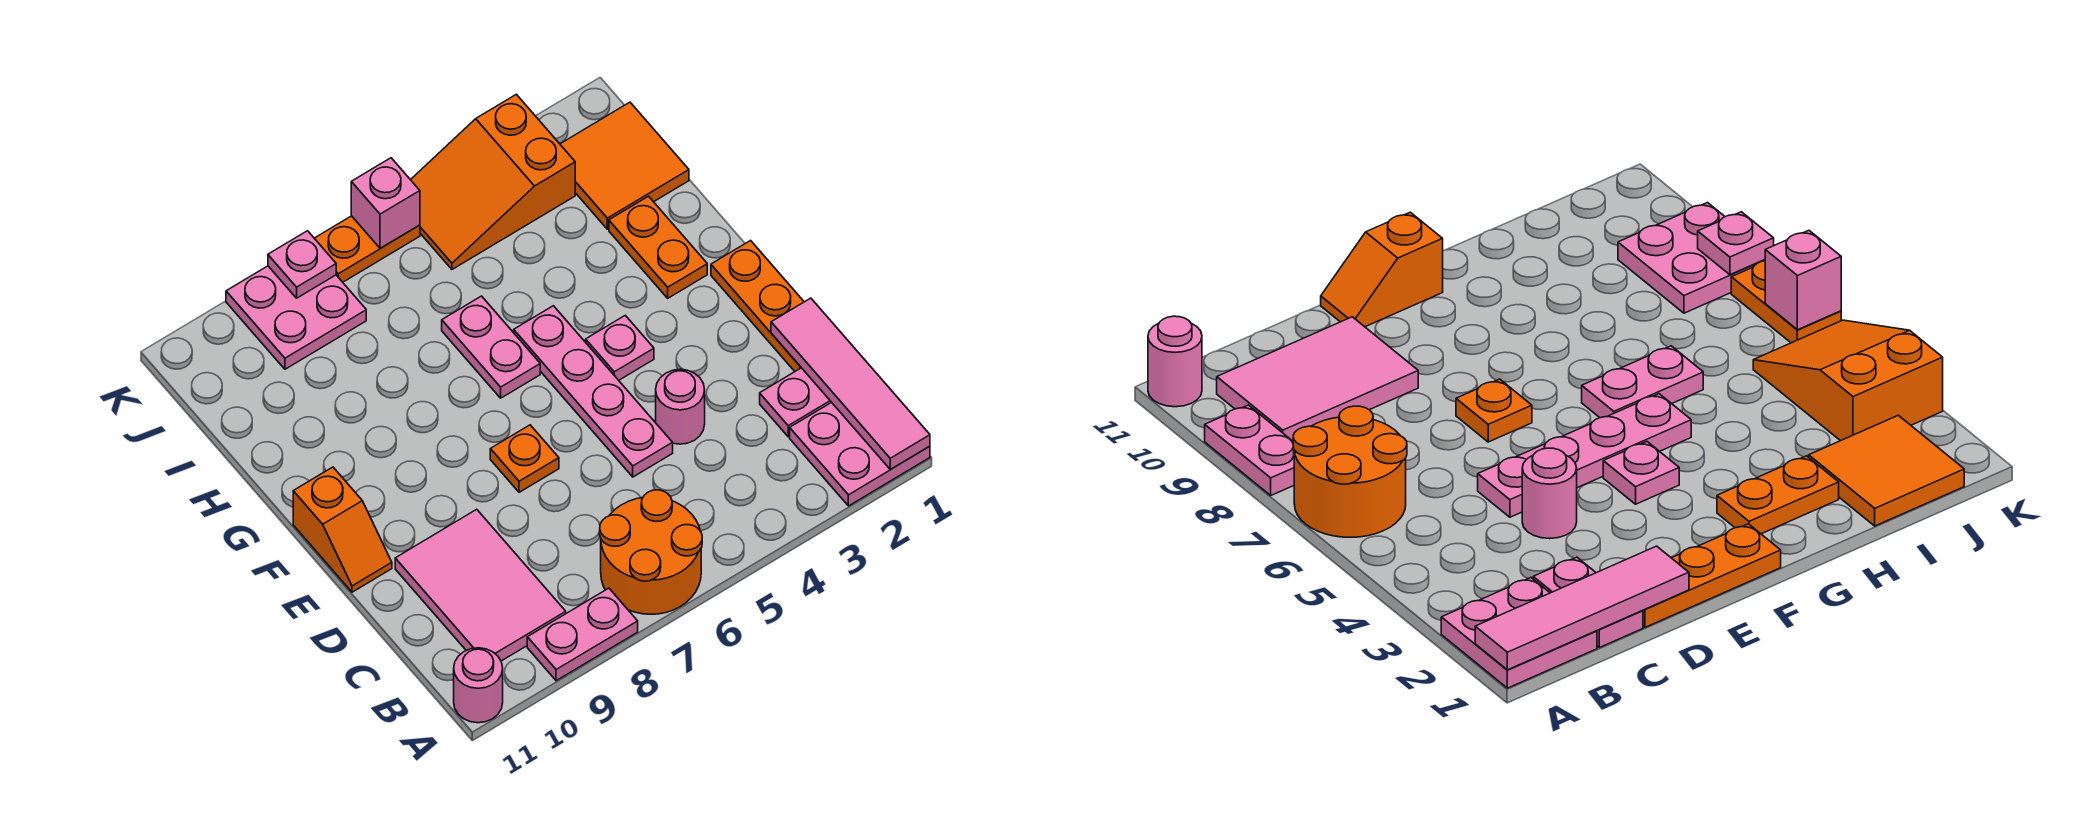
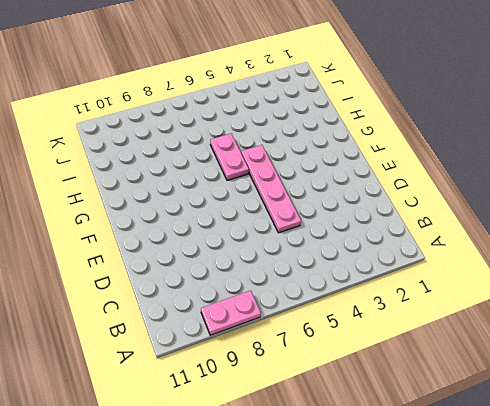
none -> pink 2x2 plate [790,402,930,506]
none -> orange 2x2 round brick [600,490,702,614]
none -> pink 1x1 round brick [454,648,503,723]

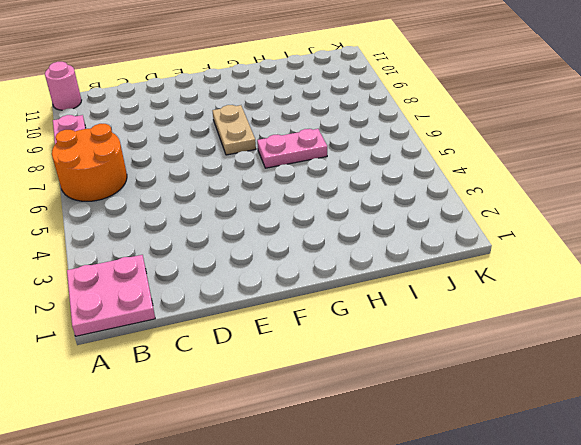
tan 1x2 plate [212,105,256,155] -> none
none -> pink 2x3 tile [395,509,566,661]
none -> pink 1x2 plate [760,368,831,437]
none -> orange 1x3 plate [711,241,804,371]

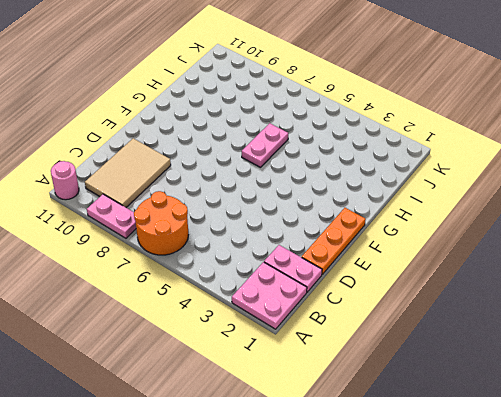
tan 2x3 tile [85,138,171,207] -> pink 2x3 tile [395,509,566,661]
none -> pink 1x1 round brick [656,369,705,444]
none -> pink 1x4 plate [514,306,673,477]
none -> orange 1x1 plate [490,425,559,492]

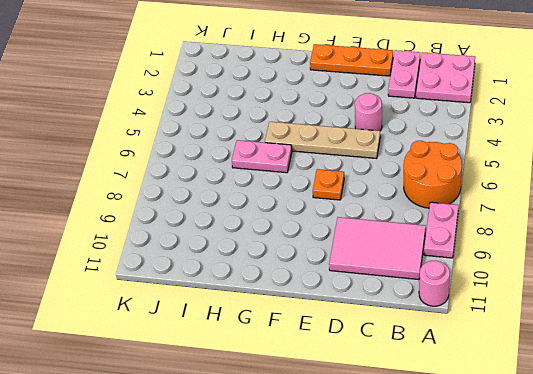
tan 1x4 plate [265,122,380,159] -> pink 1x4 plate [514,306,673,477]
none -> orange 1x2 slope [293,467,392,592]
none -> pink 1x1 plate [586,315,654,380]
none -> orange 1x2 plate [609,196,707,298]

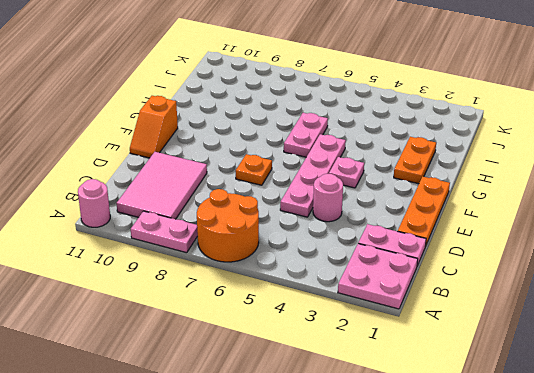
none -> orange 2x2 tile [560,102,689,229]
none -> orange 2x3 slope [411,94,575,269]
none -> pink 2x2 plate [226,266,366,369]

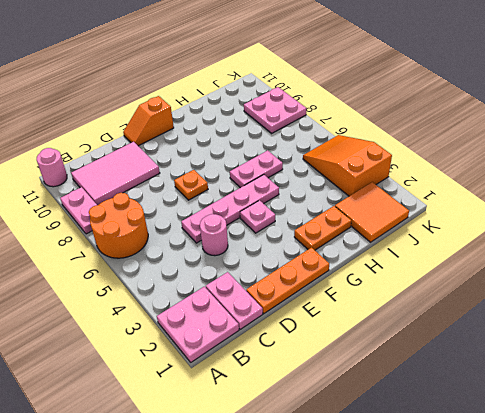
none -> orange 1x2 plate [314,216,420,282]
none -> pink 1x4 tile [771,298,930,470]
none -> pink 1x1 brick [351,158,420,248]

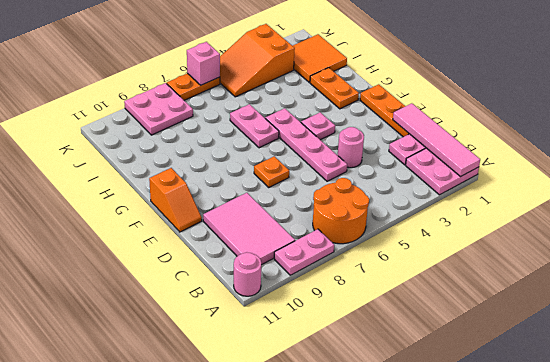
none -> pink 1x1 plate [268,231,336,298]

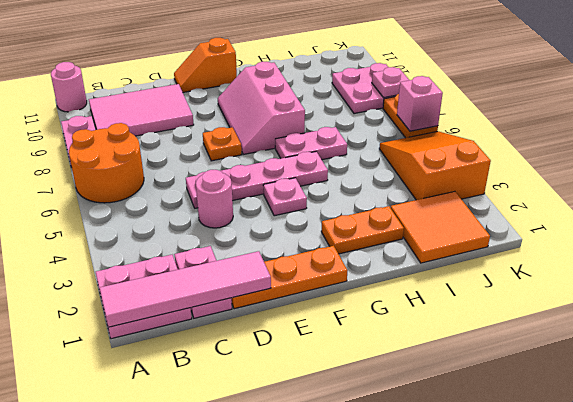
pink 2x3 slope [218,62,305,154] -> none

